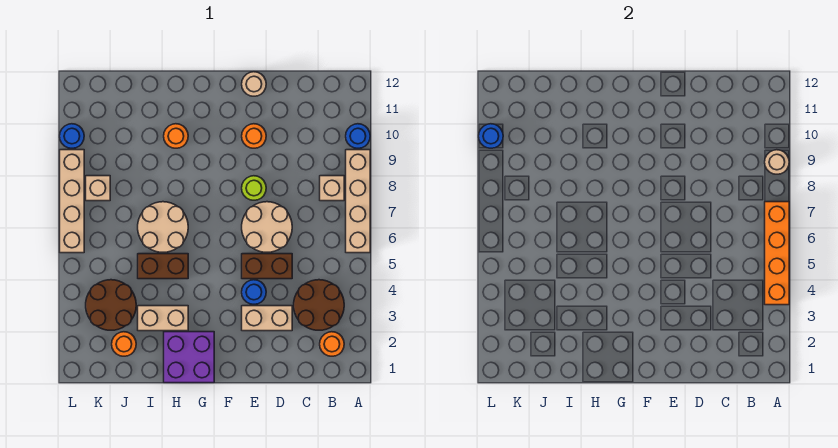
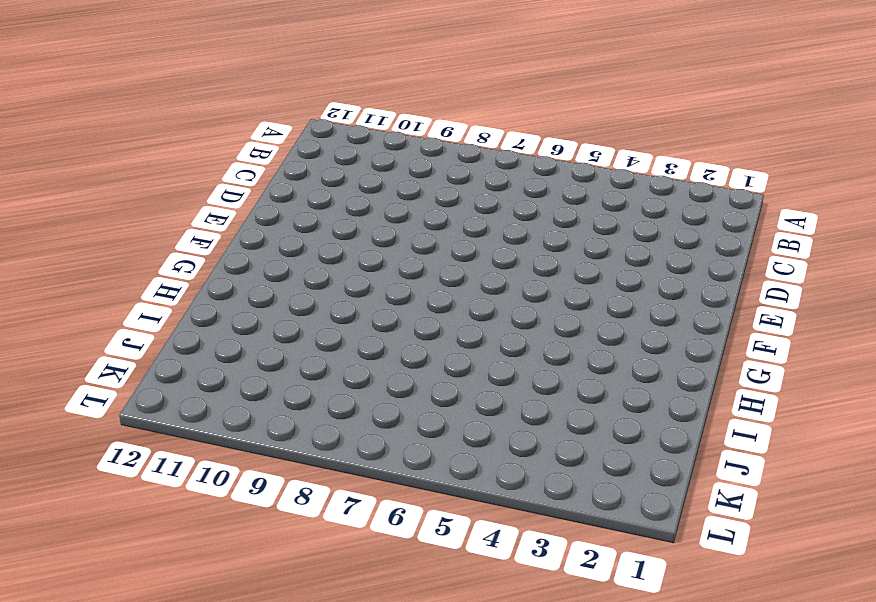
none -> tan 1x4 brick [346,150,370,253]
none -> blue 1x1 round brick [346,124,370,148]
none -> orange 1x1 round brick [320,332,344,356]

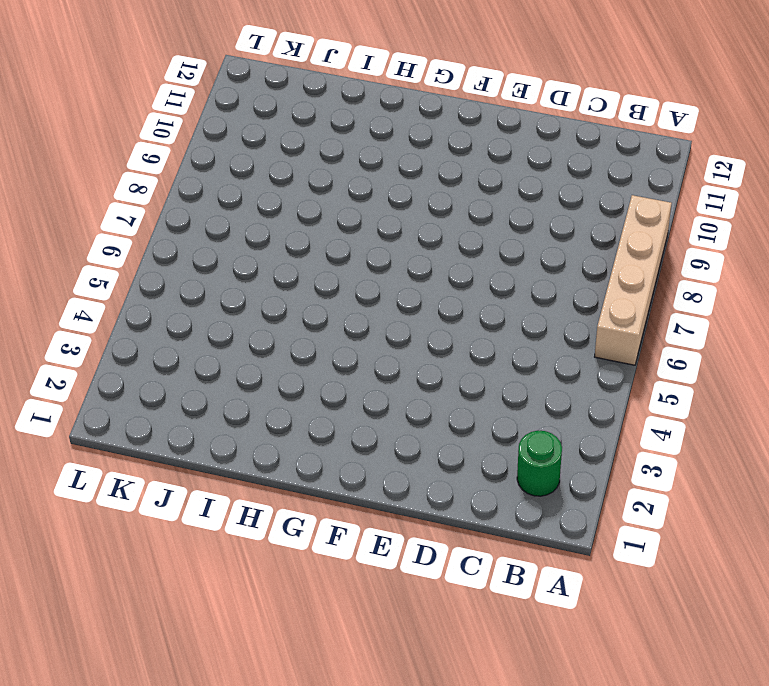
green 1x1 round brick [517,431,562,496] -> orange 1x1 round brick [320,332,344,356]
none -> blue 1x1 round brick [346,124,370,148]
none -> brown 2x2 round brick [294,280,344,330]
none -> tan 1x1 brick [320,176,344,201]

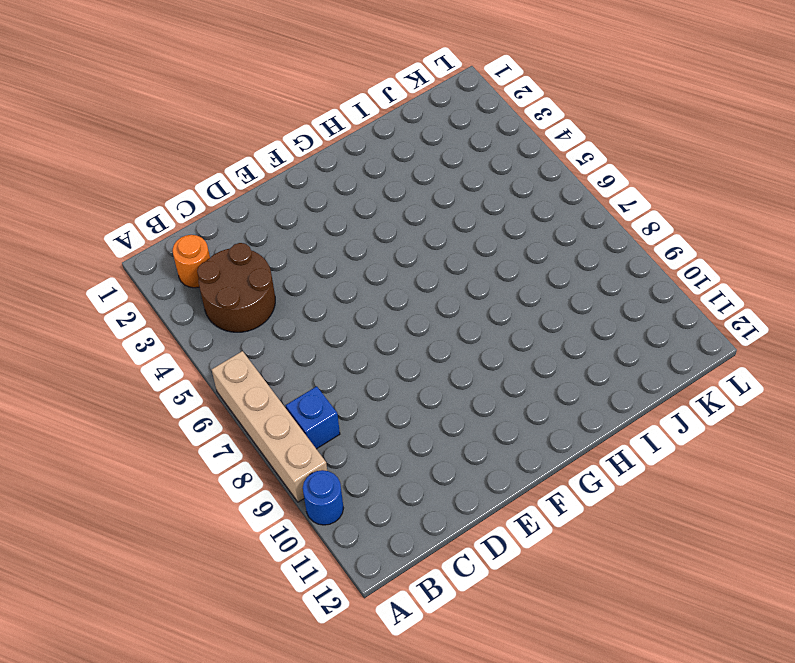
blue 1x1 brick [286,386,340,449] -> tan 1x1 brick [320,176,344,201]
none -> tan 1x2 brick [242,306,292,331]
none -> brown 1x2 brick [242,254,292,279]
none -> tan 2x2 round brick [242,202,292,252]

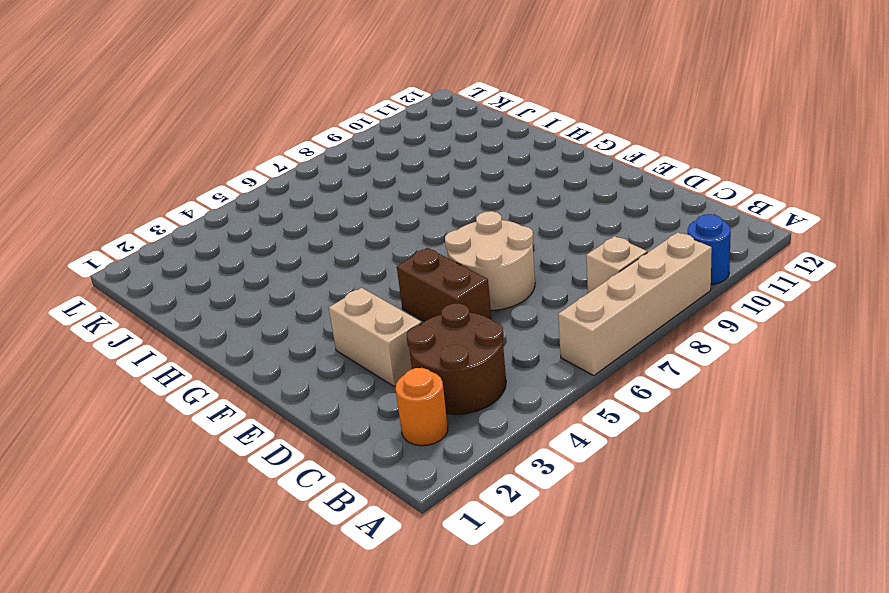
none -> blue 1x1 round brick [242,280,266,304]
none -> lime 1x1 round brick [242,176,266,200]
none -> orange 1x1 round brick [242,124,266,148]

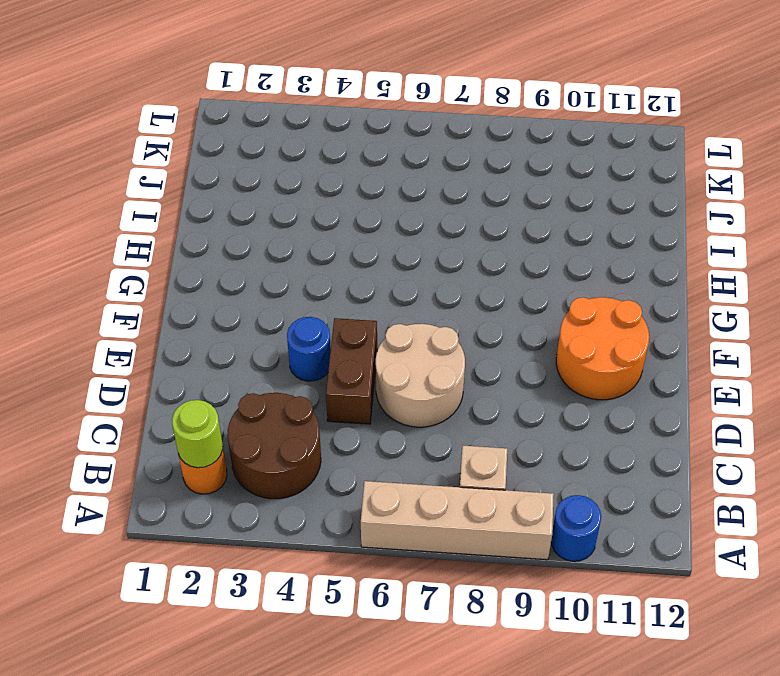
lime 1x1 round brick [172,400,223,468] -> lime 1x1 round brick moved to [242,176,266,200]
orange 2x2 round brick [556,297,649,400] -> orange 1x1 round brick [242,124,266,148]
none -> tan 1x2 brick [242,306,292,331]
none -> tan 1x1 round brick [242,72,266,96]
none -> purple 2x2 brick [164,332,214,383]

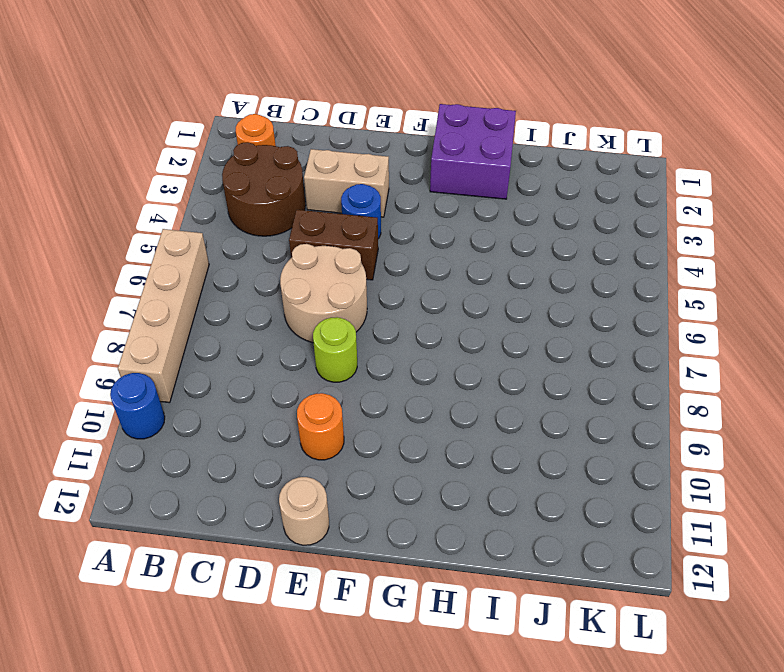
none -> tan 1x1 brick [320,176,344,201]
none -> tan 1x2 brick [138,306,188,331]
none -> brown 1x2 brick [138,254,188,279]

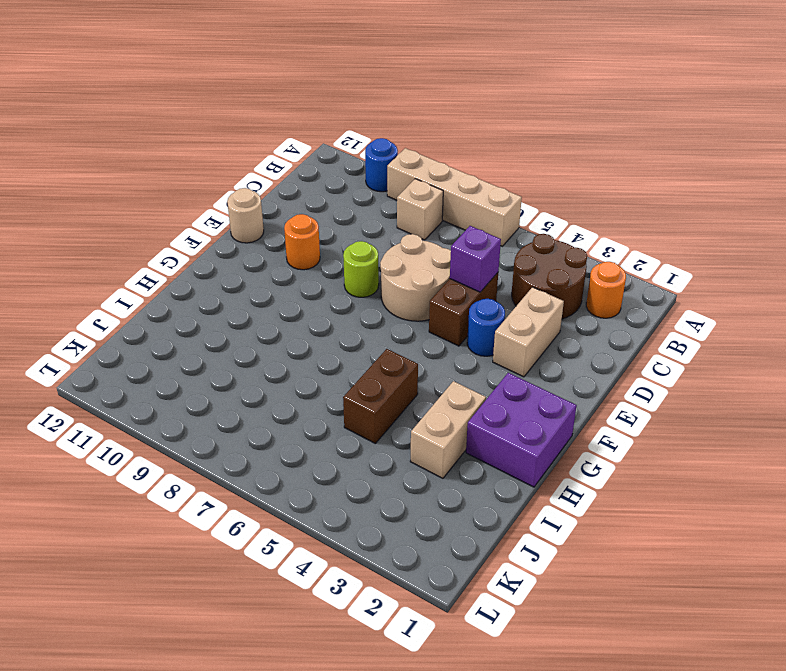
purple 1x1 brick [450,226,501,292] -> none
none -> tan 2x2 round brick [138,202,188,252]
none -> orange 1x1 round brick [164,124,188,148]
none -> orange 1x1 round brick [112,332,136,356]

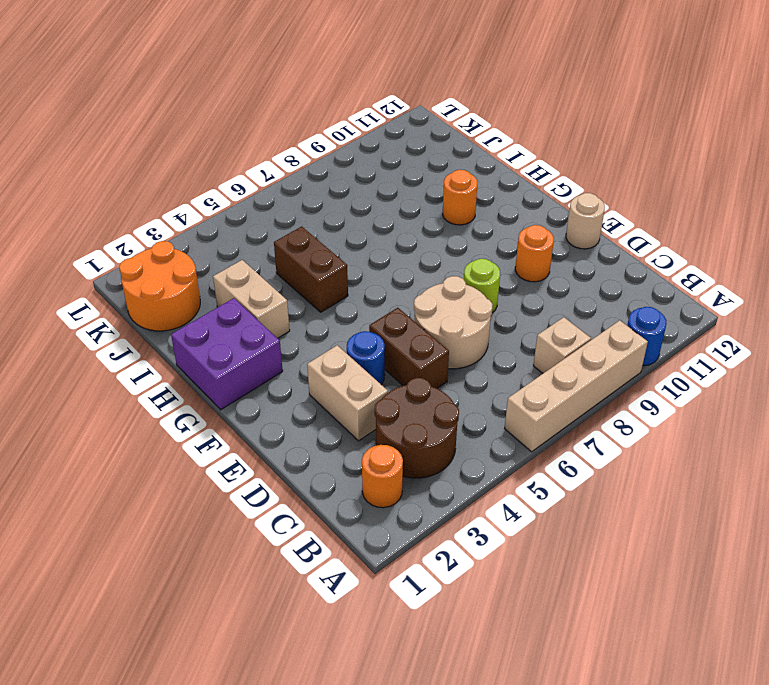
orange 2x2 round brick [119,241,200,331] -> orange 1x1 round brick [112,332,136,356]
none -> tan 2x2 round brick [138,202,188,252]
none -> brown 2x2 round brick [86,280,136,330]
none -> tan 1x1 brick [86,176,110,201]

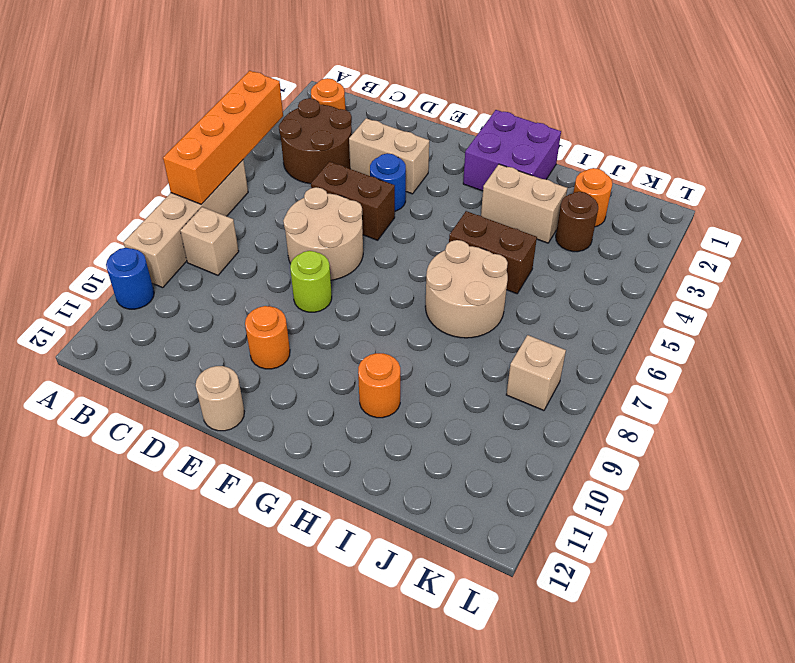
brown 1x1 round brick [556,192,598,252] -> brown 2x2 round brick [86,280,136,330]
none -> tan 1x4 brick [60,150,84,253]
none -> blue 1x1 round brick [60,124,84,148]
none -> tan 1x1 round brick [765,150,789,174]

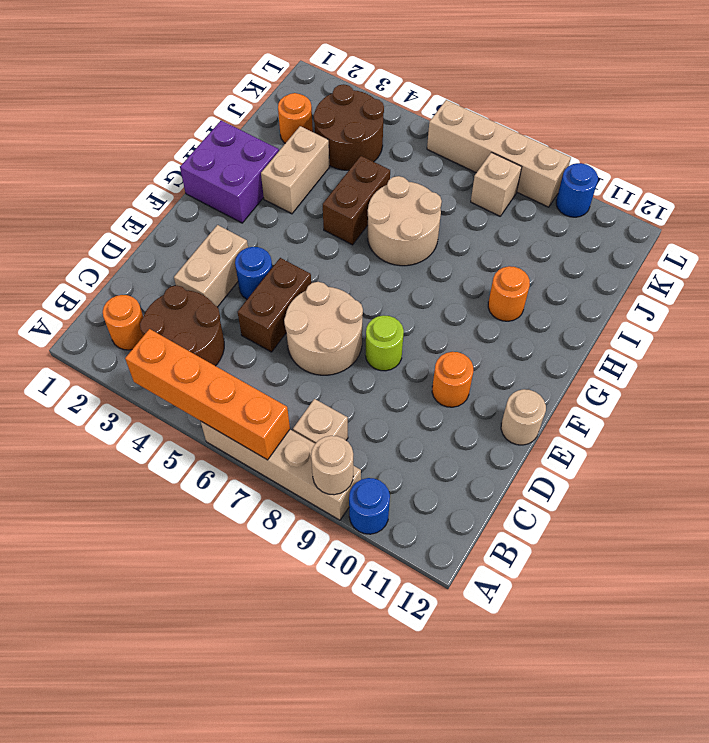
none -> blue 1x1 round brick [479,124,503,148]

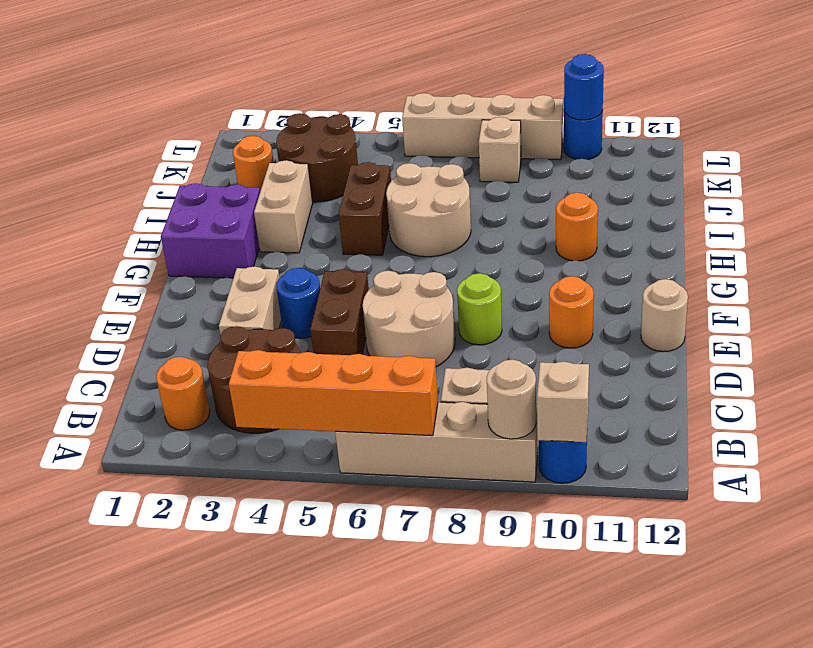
tan 1x1 brick [537,362,589,442] -> none

